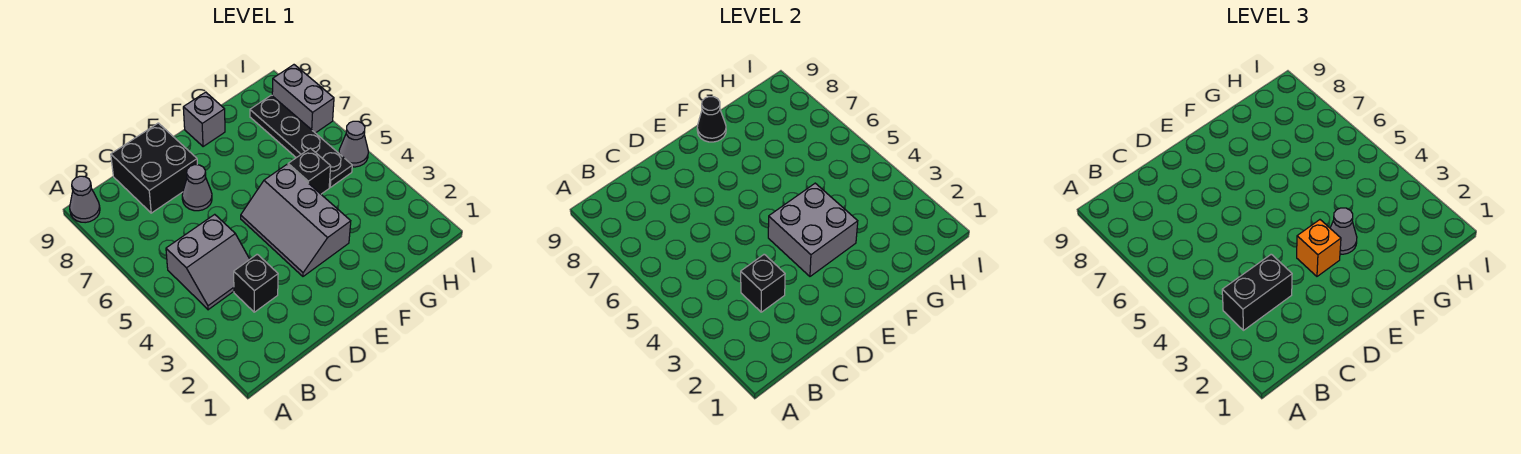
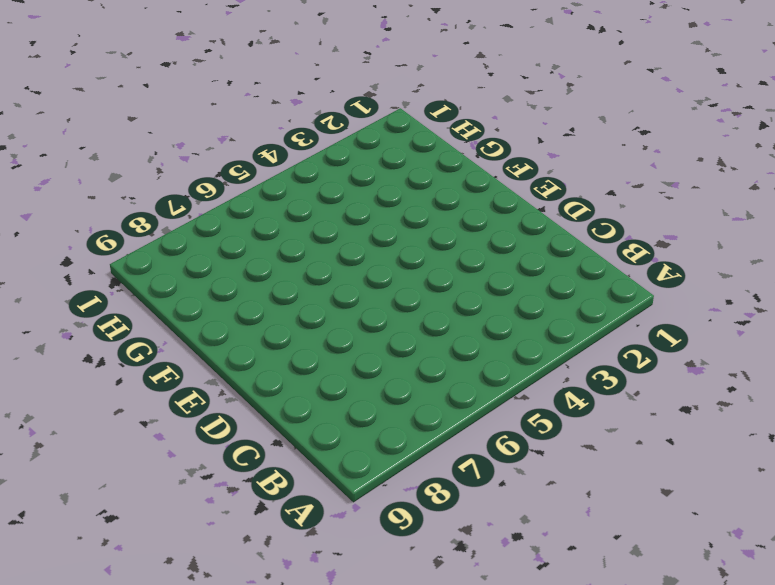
none -> grey 1x1 cone [70,176,100,223]
none -> grey 2x2 slope [166,214,250,310]
none -> black 1x1 brick [234,254,278,312]

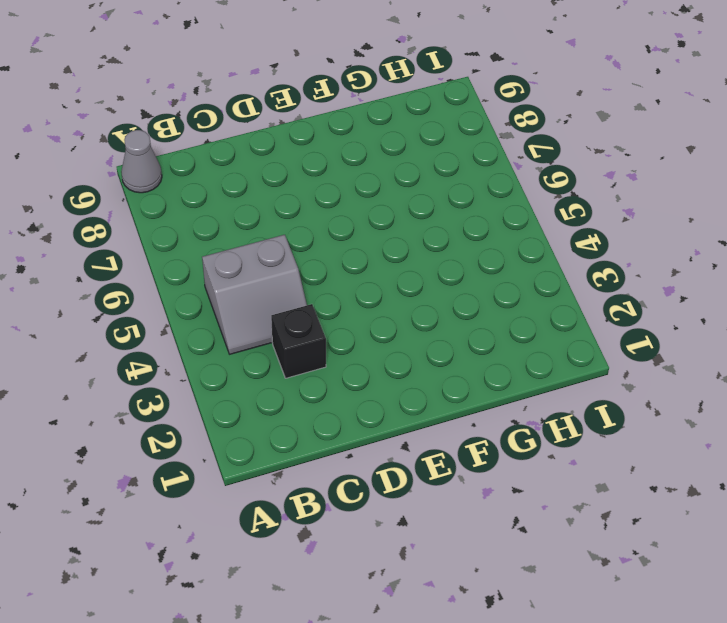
none -> black 2x2 brick [111,123,197,213]
none -> grey 1x1 cone [182,165,212,211]
none -> grey 2x3 slope [241,165,351,276]

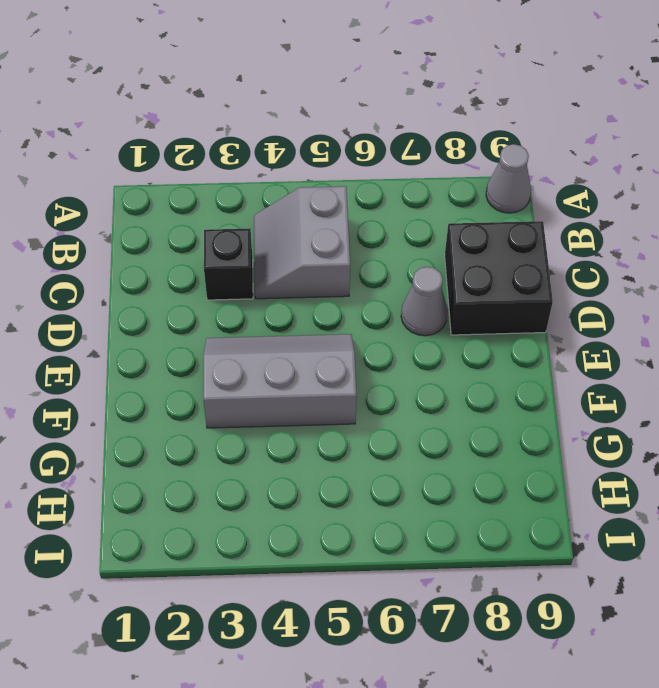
none -> grey 1x1 brick [183,92,225,147]
none -> black 1x1 brick [288,148,331,194]
none -> black 1x4 plate [250,95,352,187]

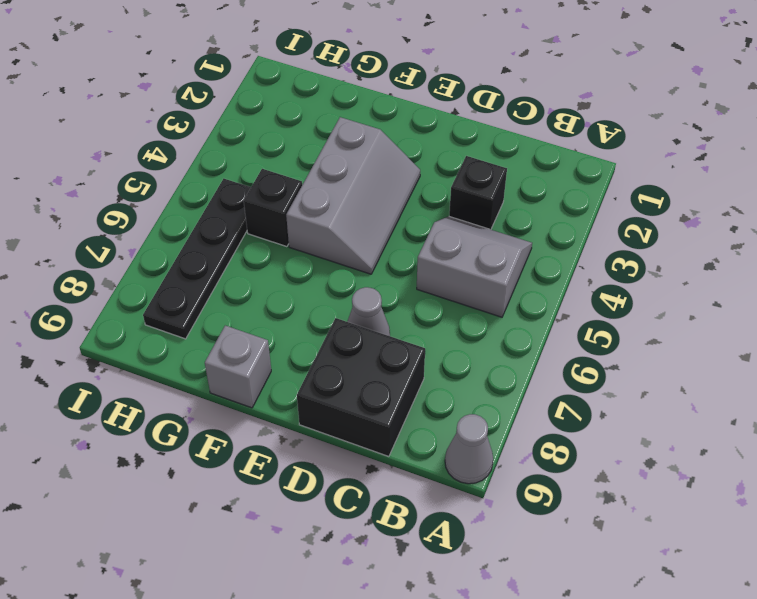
none -> grey 1x1 cone [339,121,368,167]
none -> grey 1x2 brick [272,65,334,133]
none -> black 1x1 brick [741,254,785,312]

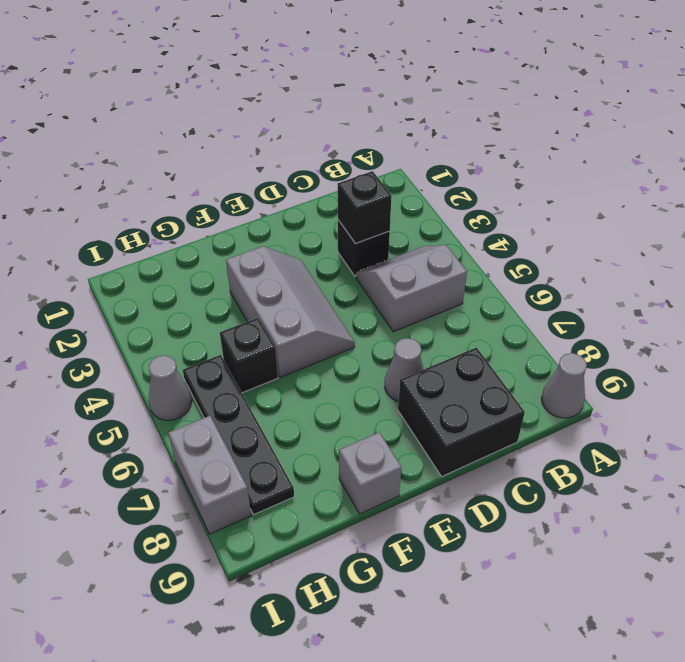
none -> grey 2x2 brick [768,183,858,276]
none -> black 1x1 cone [697,97,726,142]
none -> black 1x2 brick [1222,254,1292,330]

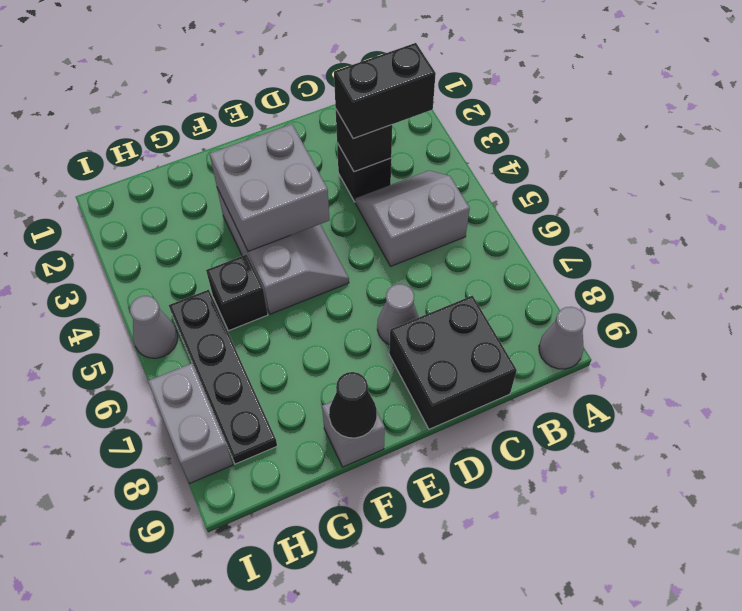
none -> orange 1x1 brick [1297,220,1341,276]
none -> grey 1x1 cone [1330,208,1357,254]

